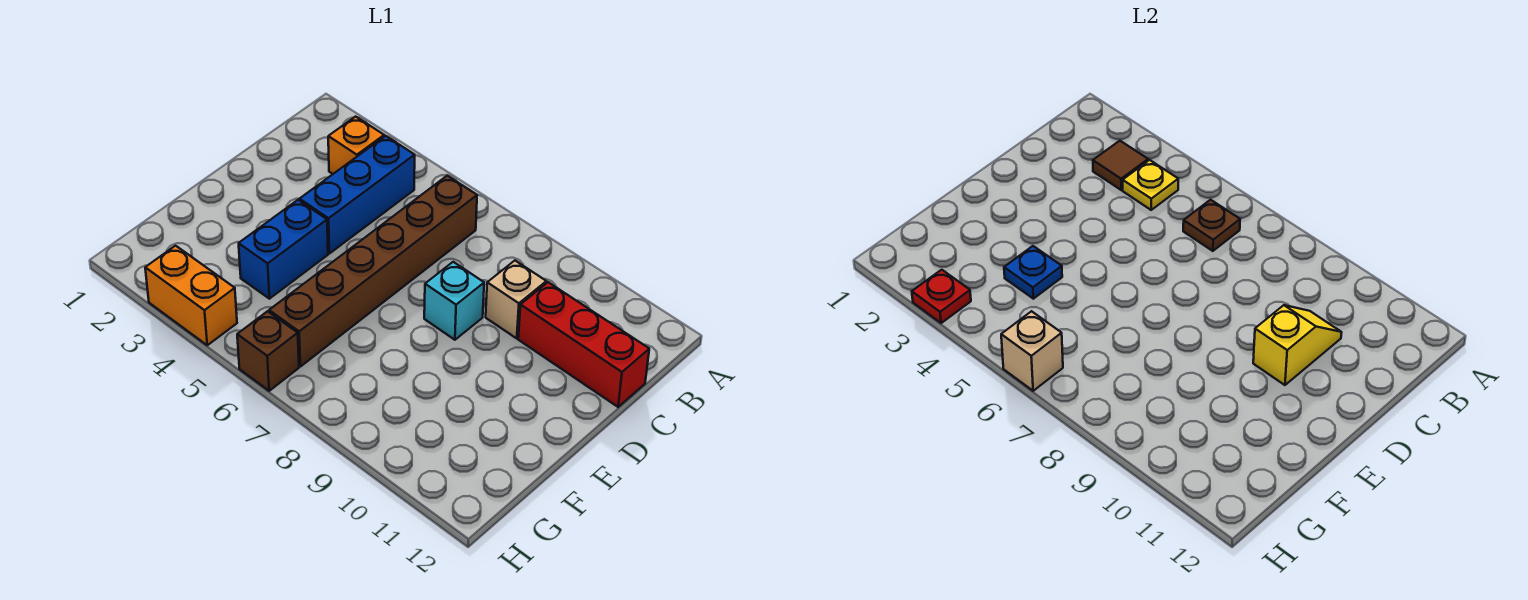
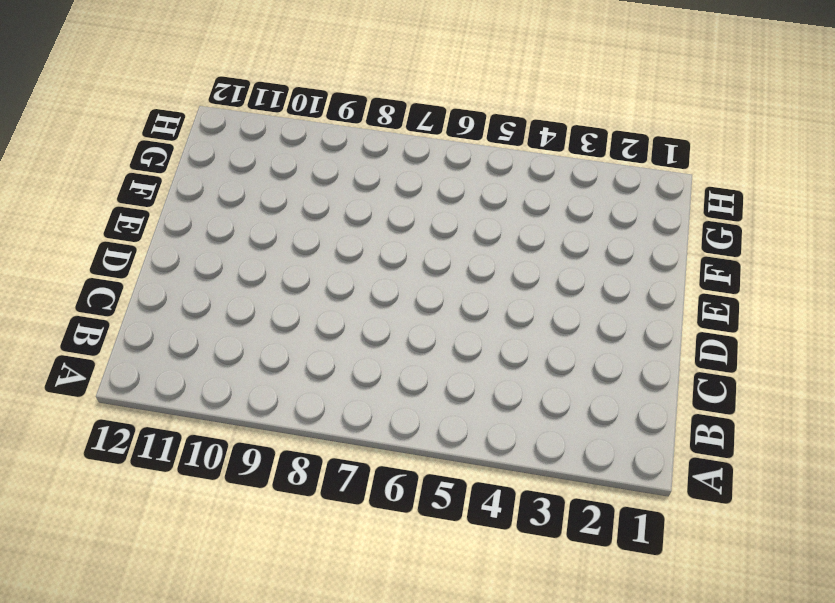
none -> orange 1x1 brick [328,117,384,174]
none -> blue 1x3 brick [300,136,415,254]
none -> brown 1x6 brick [269,176,477,366]

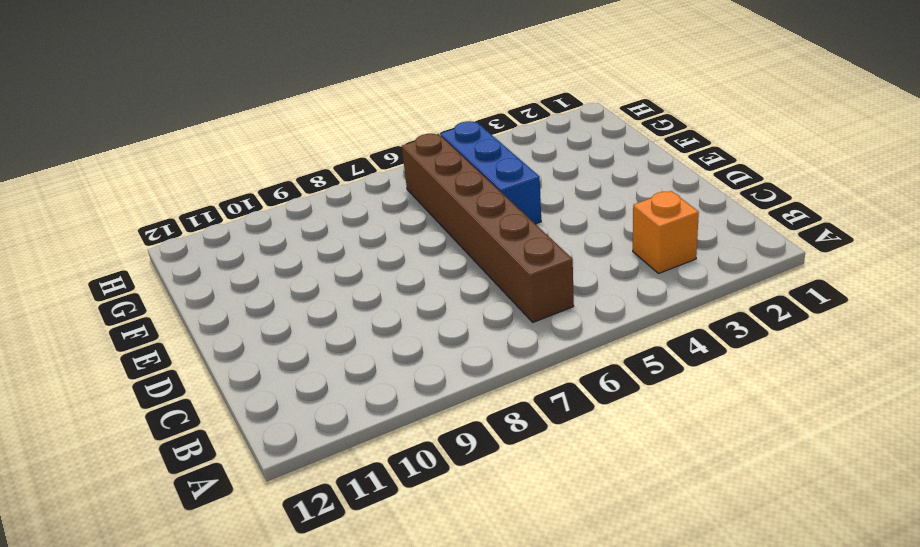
blue 1x3 brick [441,121,541,224] -> blue 1x3 brick moved to [300,136,415,254]
none -> tan 1x1 brick [486,261,546,338]
none -> red 1x3 brick [518,282,649,407]
none -> cyan 1x1 brick [424,262,484,340]

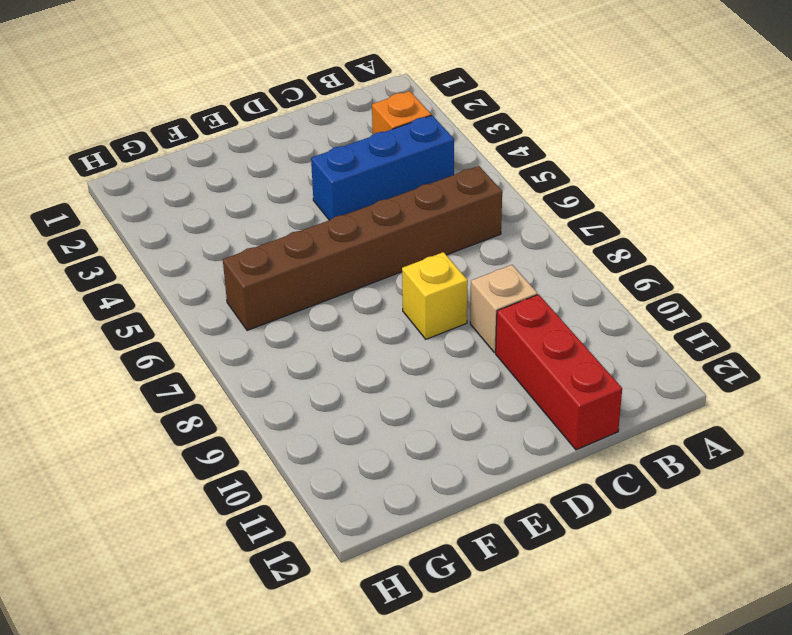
yellow 1x1 brick [402,252,468,339] -> cyan 1x1 brick [424,262,484,340]
none -> blue 1x2 brick [239,200,328,299]
none -> orange 1x2 brick [145,246,237,345]
none -> brown 1x1 brick [237,311,299,391]

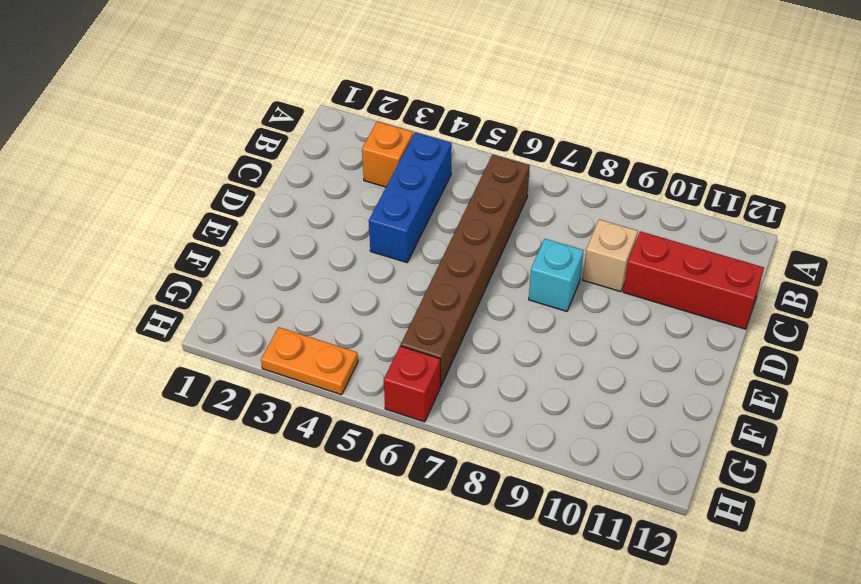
orange 1x2 plate [261,327,358,395] -> orange 1x2 brick [145,246,237,345]
red 1x1 brick [384,346,440,422] -> brown 1x1 brick [237,311,299,391]
none -> blue 1x2 brick [239,200,328,299]
none -> brown 1x1 tile [1093,141,1148,190]
none -> yellow 1x1 plate [1123,160,1178,210]

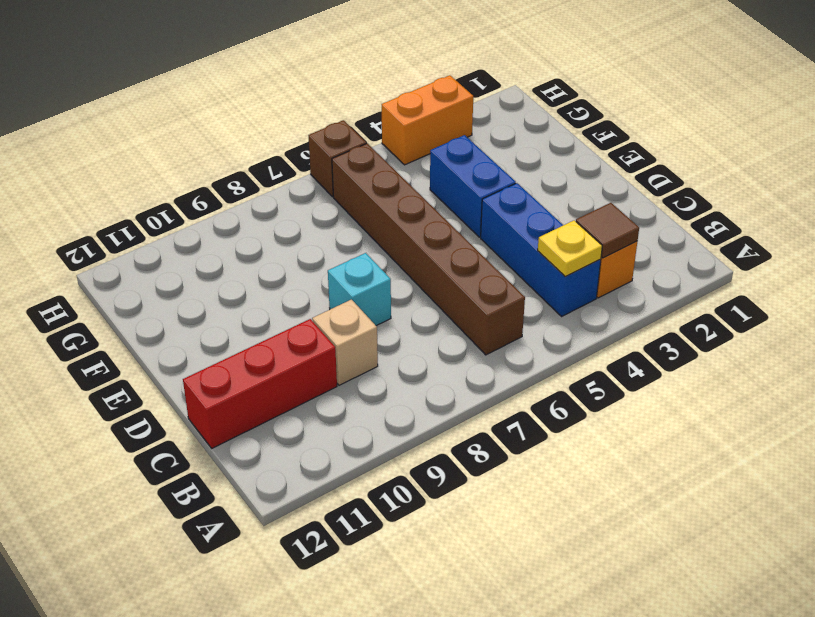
none -> brown 1x1 plate [1183,200,1240,251]
none -> yellow 1x2 slope [1253,305,1342,385]
none -> blue 1x1 plate [1004,246,1062,299]

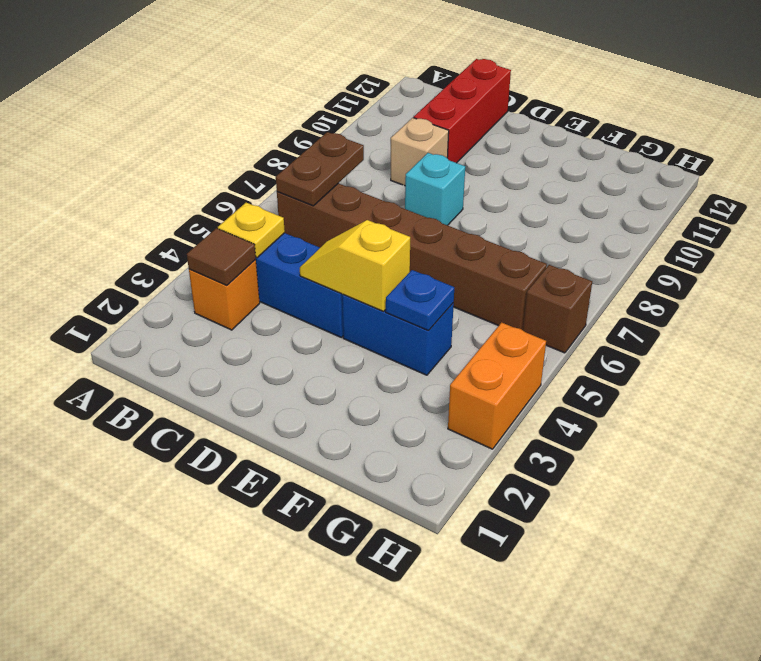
brown 1x2 plate [276,132,364,206] -> brown 1x1 plate [1183,200,1240,251]
yellow 1x2 slope [300,220,410,311] -> yellow 1x2 slope moved to [1253,305,1342,385]
none -> red 1x1 plate [912,270,971,323]
none -> tan 1x1 brick [1001,311,1063,391]

